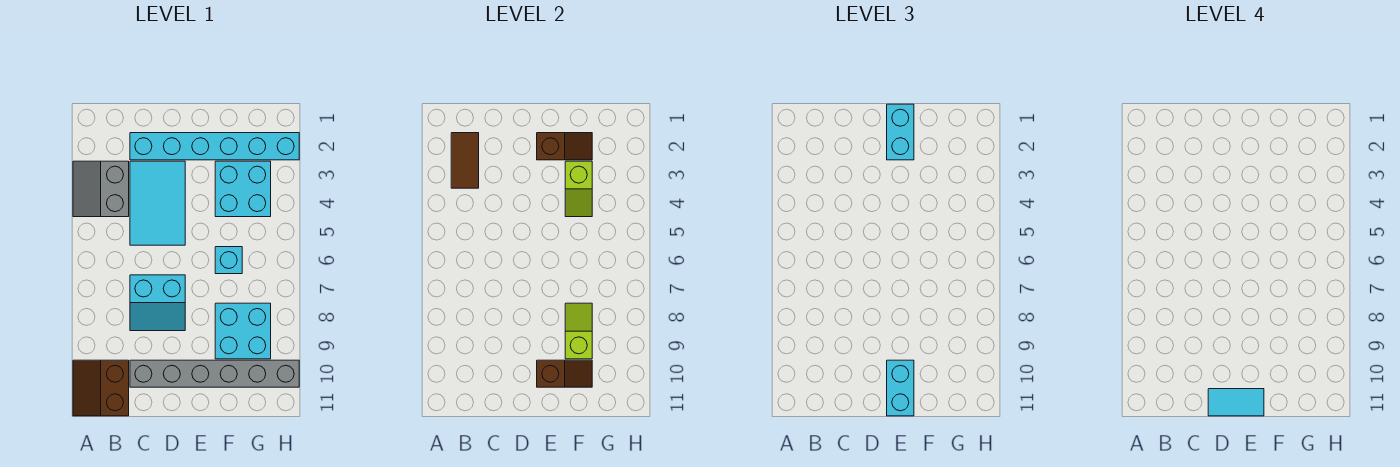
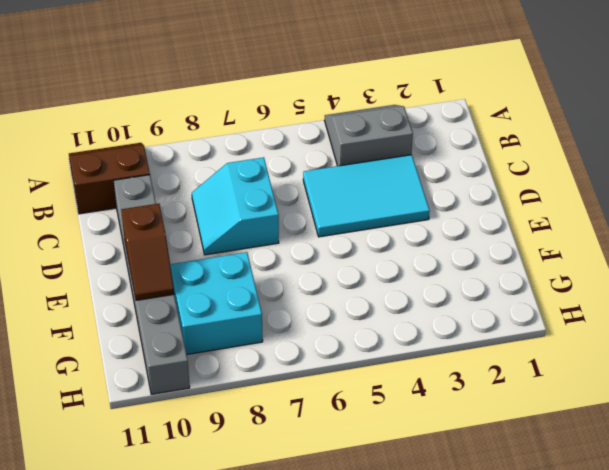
none -> cyan 1x6 brick [130,133,299,160]
none -> cyan 2x2 brick [215,161,271,217]
none -> cyan 1x1 brick [215,247,242,274]

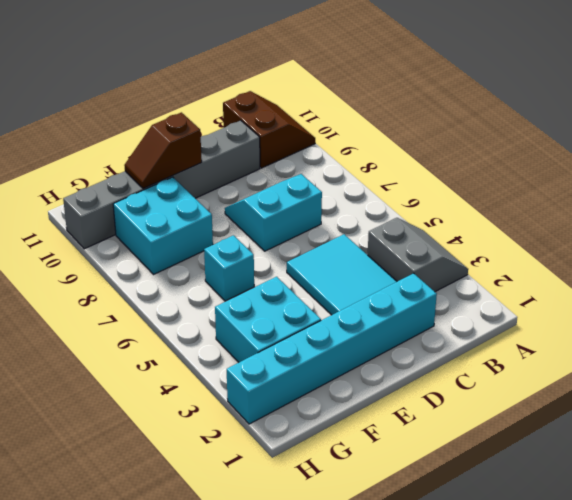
none -> brown 1x2 tile [451,133,479,188]
none -> brown 1x2 slope [537,133,592,160]
none -> lime 1x2 slope [565,161,592,217]

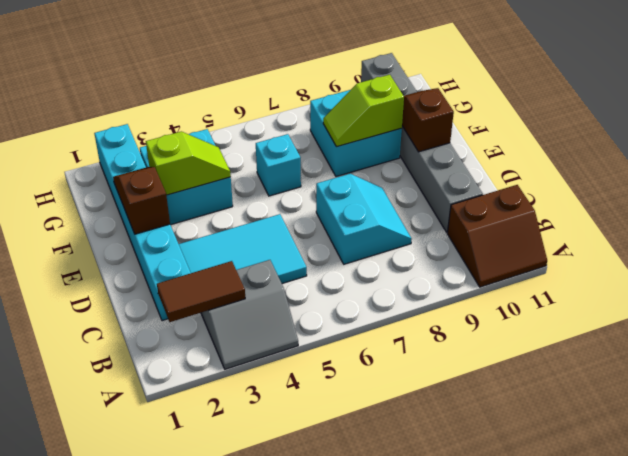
none -> cyan 1x2 brick [887,104,914,160]
none -> cyan 1x2 brick [887,360,914,416]
none -> cyan 1x2 tile [1208,389,1264,416]

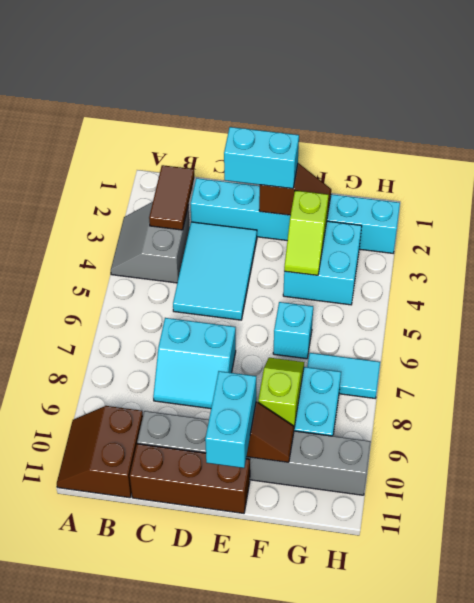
brown 1x3 brick [130,444,250,513] -> none
cyan 1x2 brick [224,127,299,189] -> cyan 1x2 brick turned to [887,104,914,160]
cyan 1x2 tile [307,353,380,398] -> cyan 1x2 tile moved to [1208,389,1264,416]

